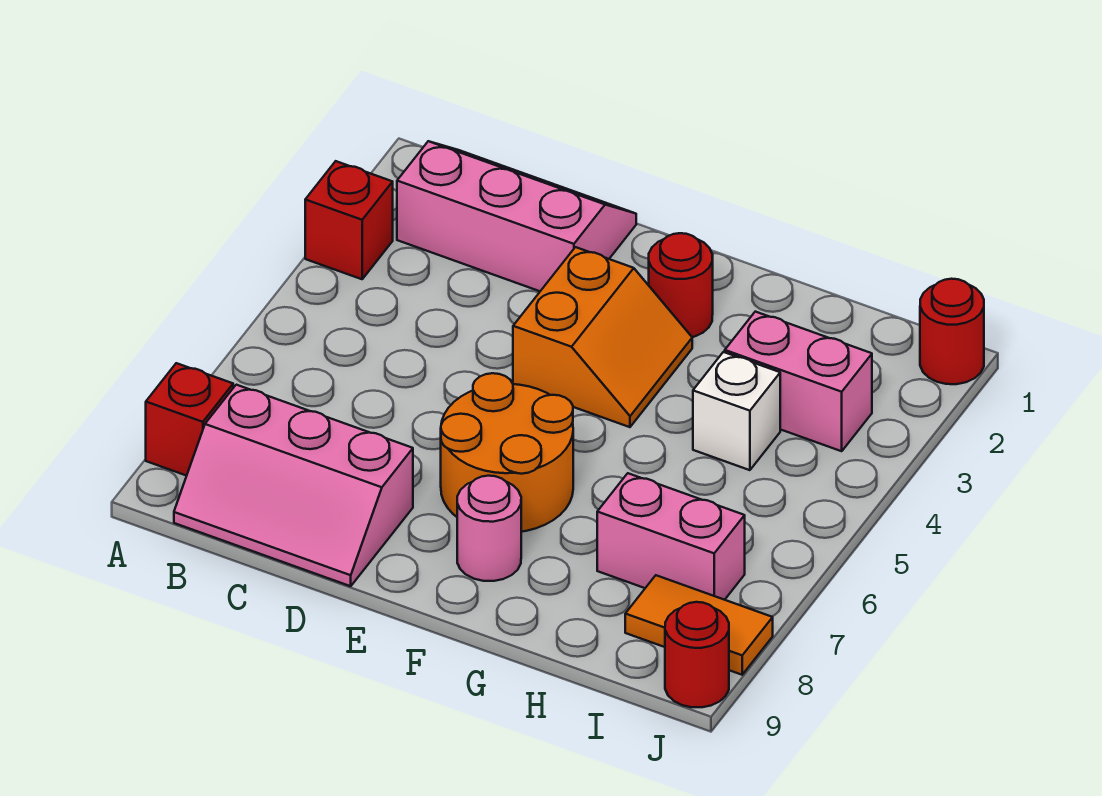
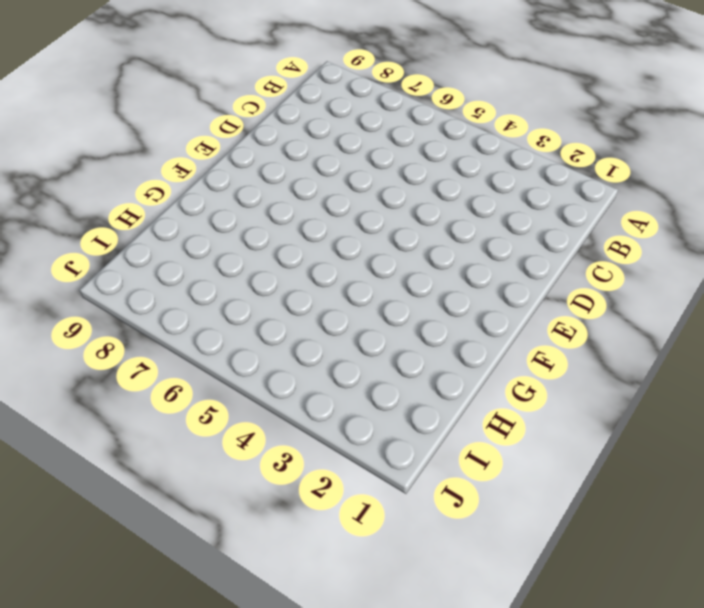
none -> red 1x1 brick [305,161,393,279]
none -> red 1x1 brick [146,363,233,476]
none -> pink 2x3 slope [397,141,636,291]

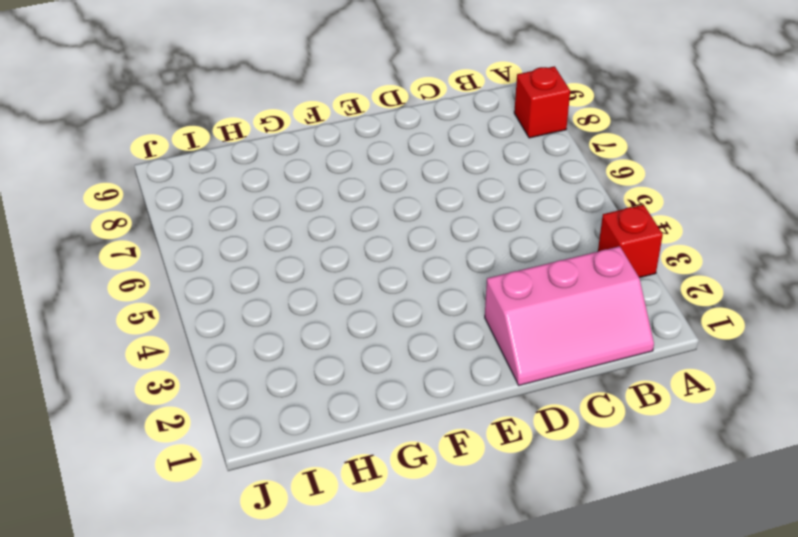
none -> pink 2x3 slope [174,385,413,586]
none -> orange 2x2 slope [513,247,692,427]
none -> orange 2x2 round brick [441,373,573,532]

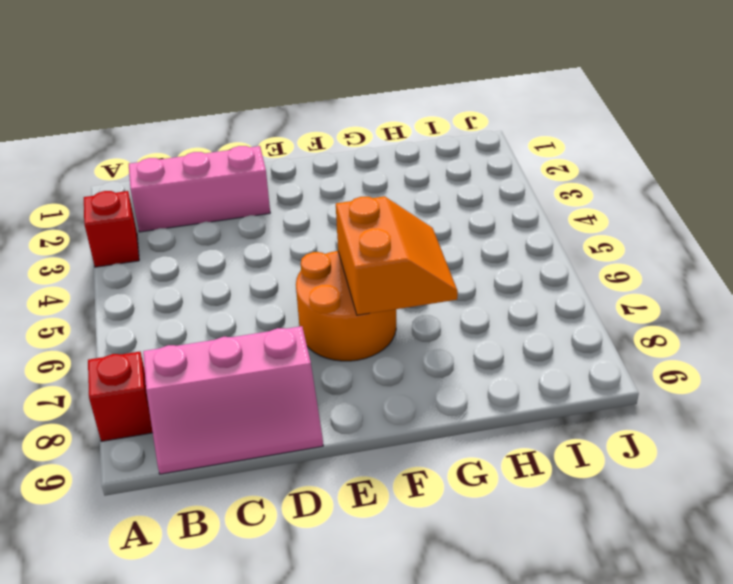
orange 2x2 slope [336,196,458,315] -> orange 2x2 slope moved to [513,247,692,427]
none -> red 1x1 round brick [649,233,713,337]
none -> pink 1x1 round brick [457,476,521,581]
none -> pink 1x2 brick [725,312,872,451]

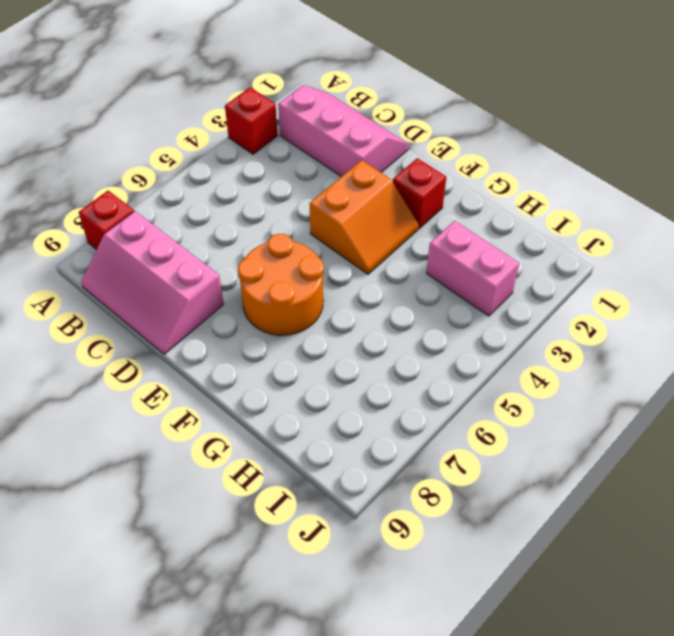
red 1x1 brick [393,158,446,228] -> red 1x1 round brick [649,233,713,337]
none -> pink 1x1 round brick [457,476,521,581]
none -> white 1x1 brick [693,352,780,470]
none -> pink 1x2 brick [597,473,745,600]

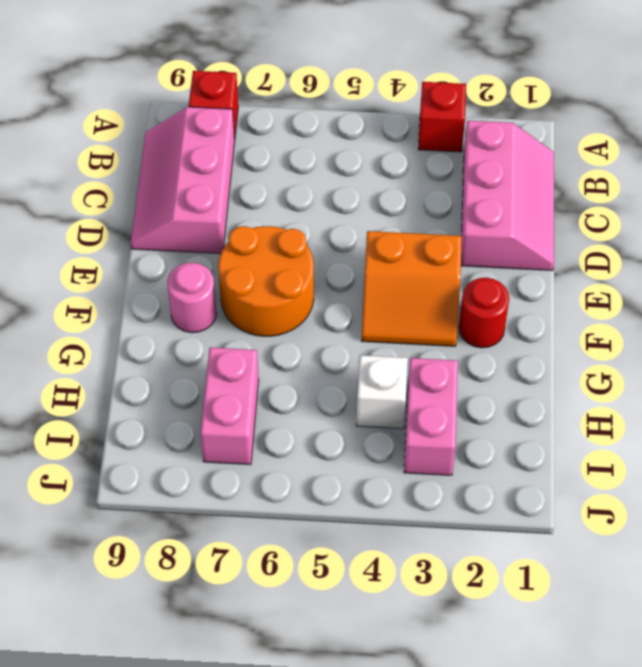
none -> orange 1x2 tile [625,575,773,675]
none -> red 1x1 round brick [920,279,984,384]
none -> red 1x1 round brick [665,602,729,707]

